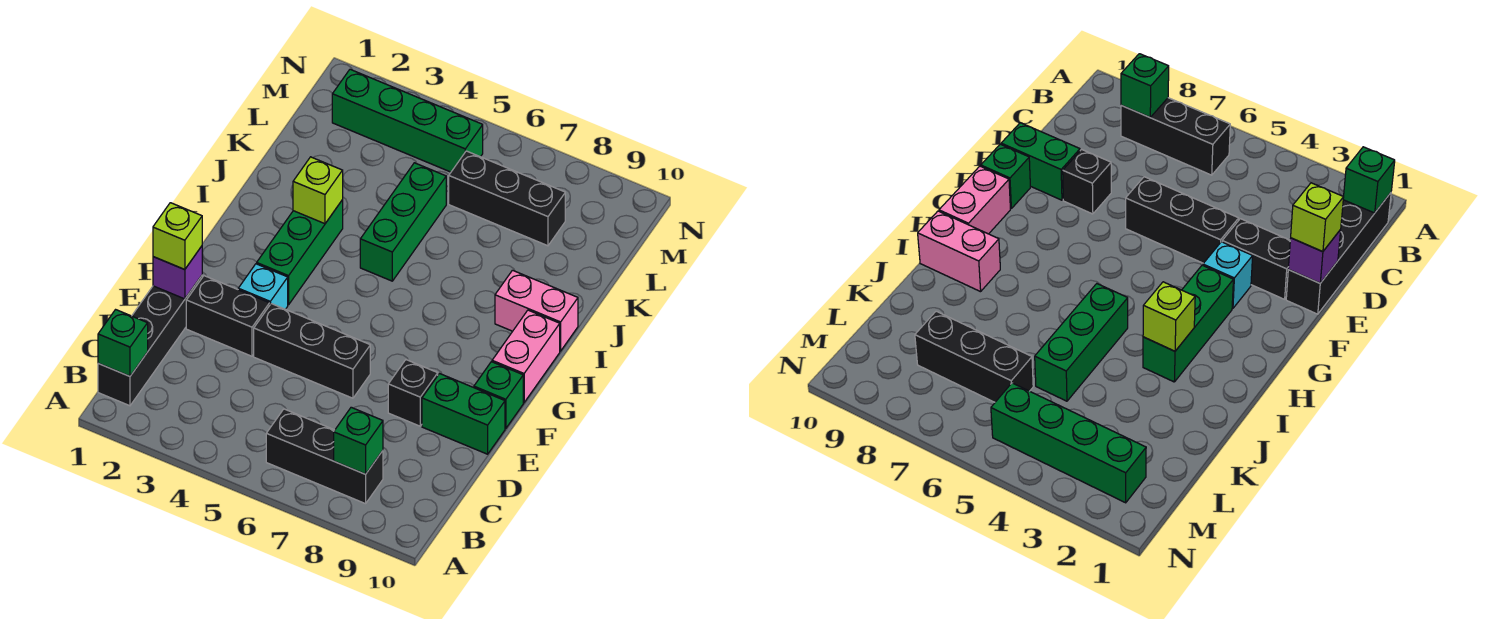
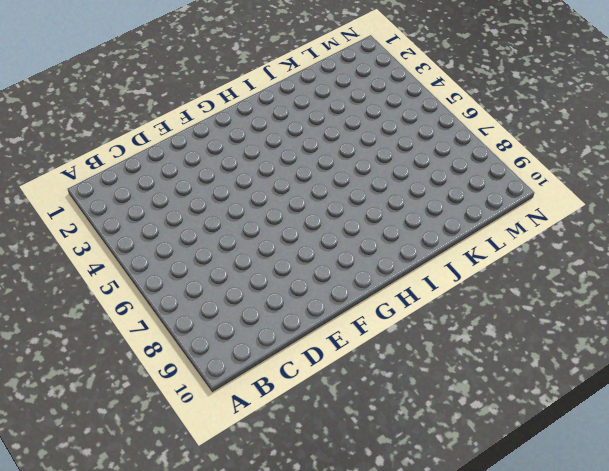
none -> black 1x4 brick [98,276,202,406]
none -> black 1x3 brick [266,409,383,504]
none -> black 1x2 brick [186,276,270,356]

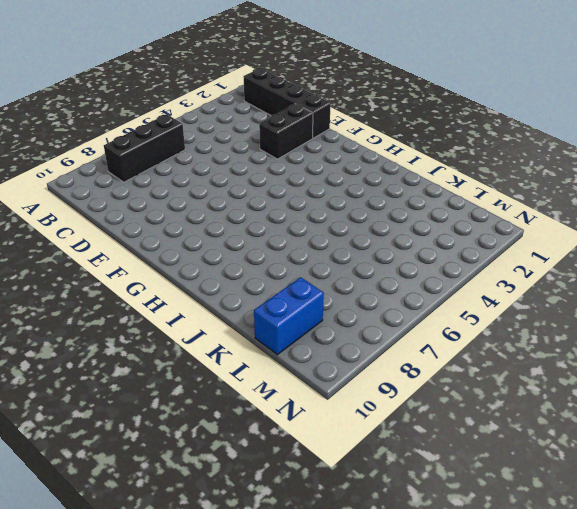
blue 1x2 brick [254,277,324,355] -> none
none -> black 1x3 brick [254,304,370,398]
none -> black 1x1 brick [388,360,438,426]
none -> green 1x2 brick [422,374,505,454]

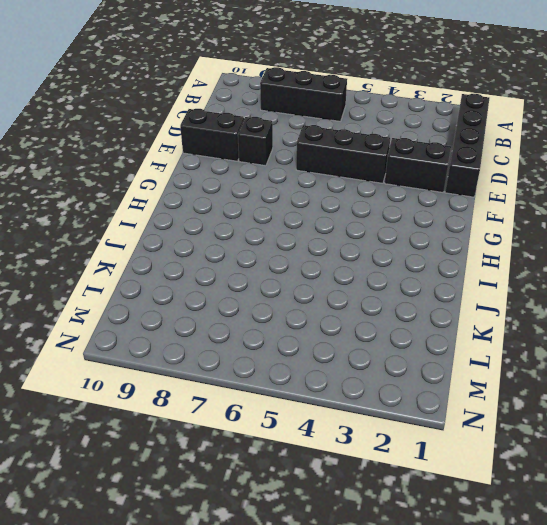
black 1x2 brick [180,109,244,161] -> green 1x2 brick [422,374,505,454]
none -> cyan 1x1 brick [238,264,288,309]
none -> green 1x1 brick [474,362,523,428]
none -> green 1x3 brick [257,200,343,305]

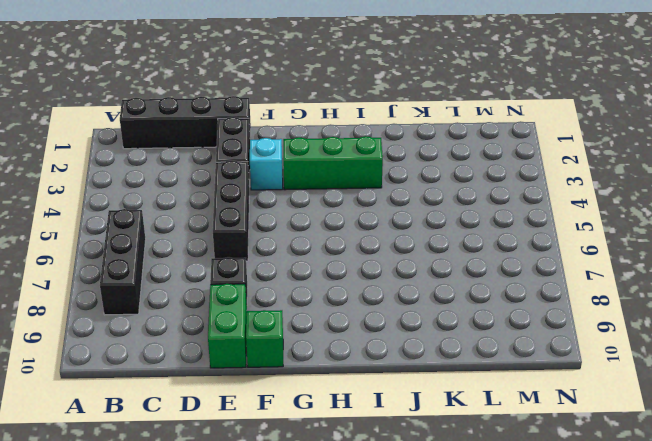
none -> pink 1x2 brick [492,310,560,403]
none -> green 1x3 brick [360,163,446,281]
none -> pink 1x2 brick [495,270,578,351]

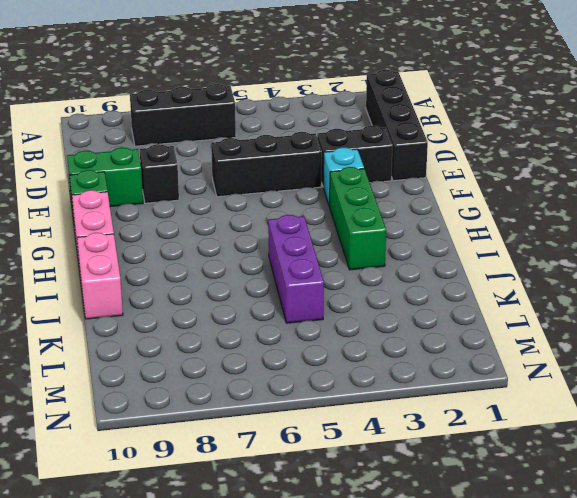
purple 1x3 brick [268,215,324,323] -> green 1x3 brick [360,163,446,281]
pink 1x2 brick [77,233,123,319] -> pink 1x2 brick turned to [495,270,578,351]
none -> black 1x3 brick [449,151,565,246]
none -> green 1x4 brick [332,69,483,172]
none -> green 1x1 brick [98,310,148,376]

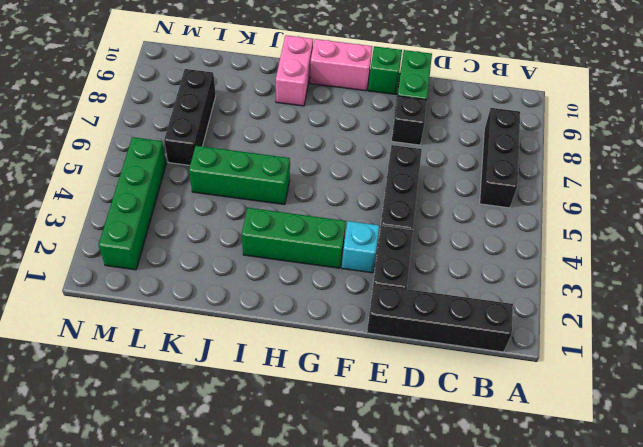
none -> green 1x1 brick [98,310,148,376]
none -> green 1x1 brick [334,407,383,474]
none -> purple 1x1 brick [153,246,202,299]

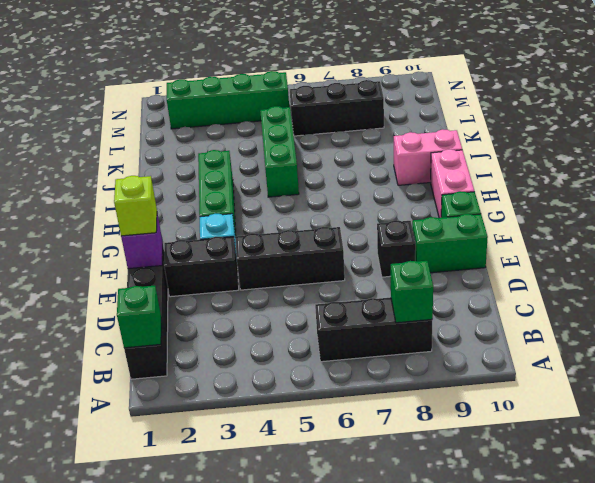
none -> lime 1x1 brick [293,157,343,224]

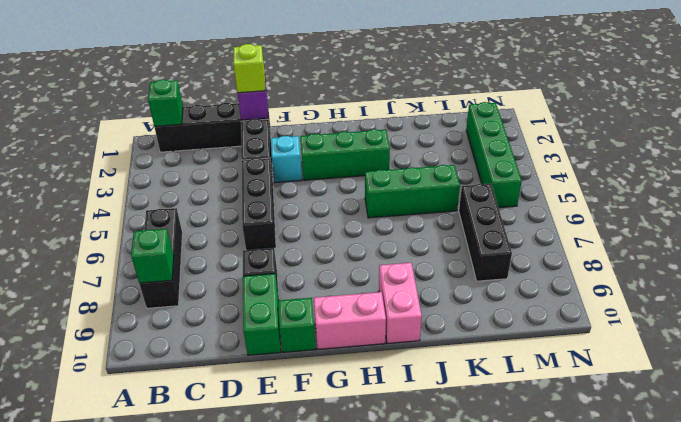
none -> lime 1x1 brick [293,157,343,224]

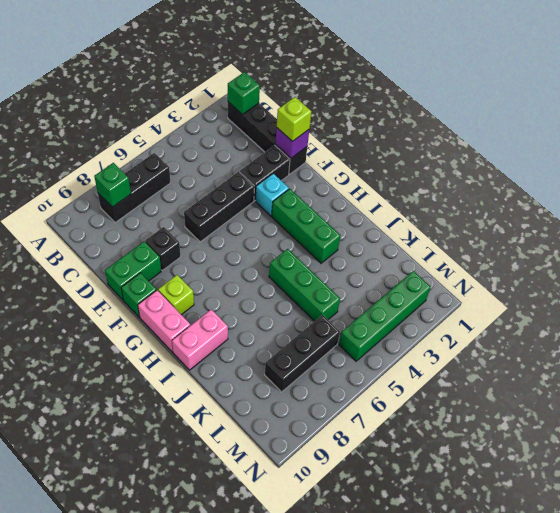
lime 1x1 brick [158,275,194,315] -> lime 1x1 brick moved to [293,157,343,224]

